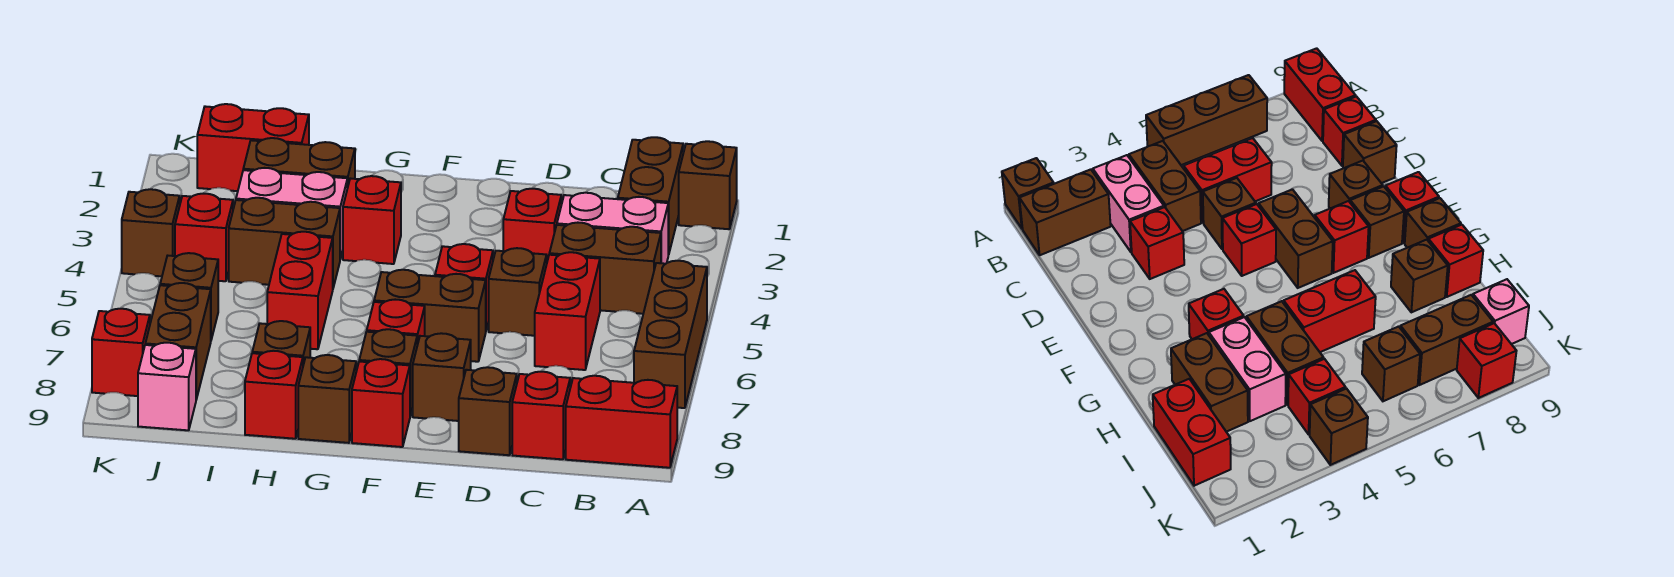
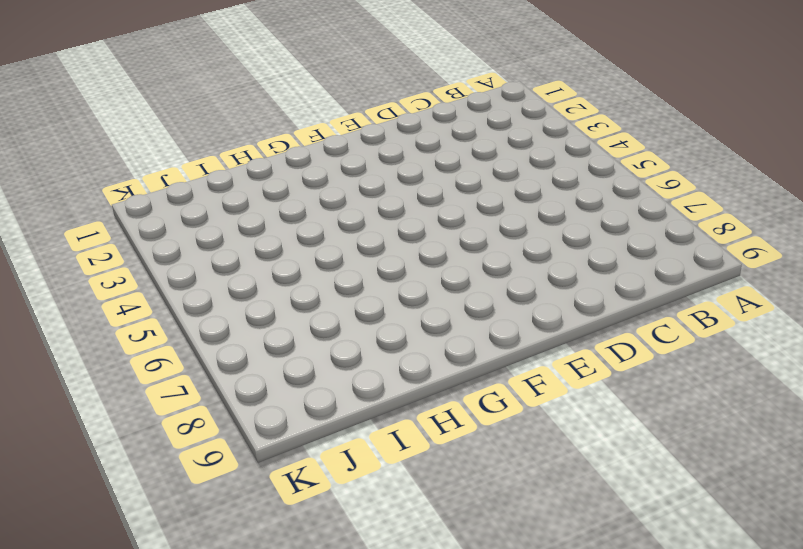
none -> brown 1x1 brick [679,141,737,229]
none -> brown 1x3 brick [634,261,707,408]
none -> red 1x2 brick [566,376,677,468]
none -> brown 1x2 brick [618,137,683,255]

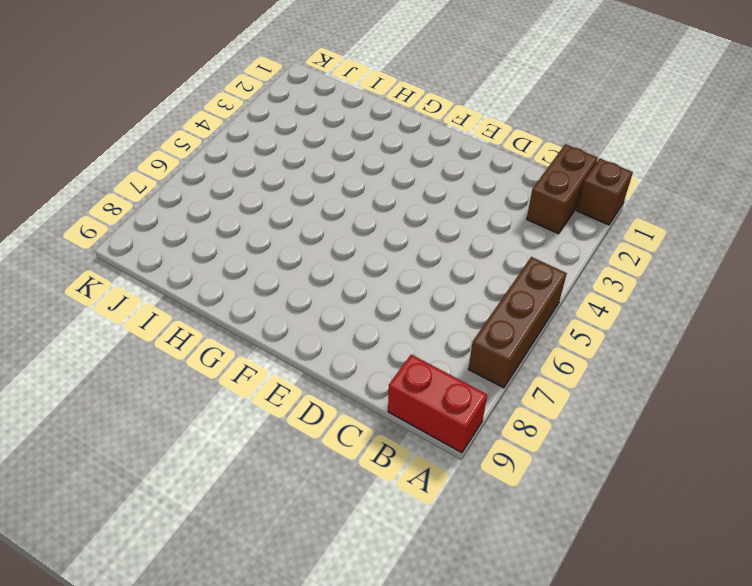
none -> pink 1x2 brick [557,193,668,264]
none -> brown 1x2 brick [549,223,661,314]
none -> red 1x2 brick [535,252,600,370]
none -> red 1x1 brick [512,372,570,459]

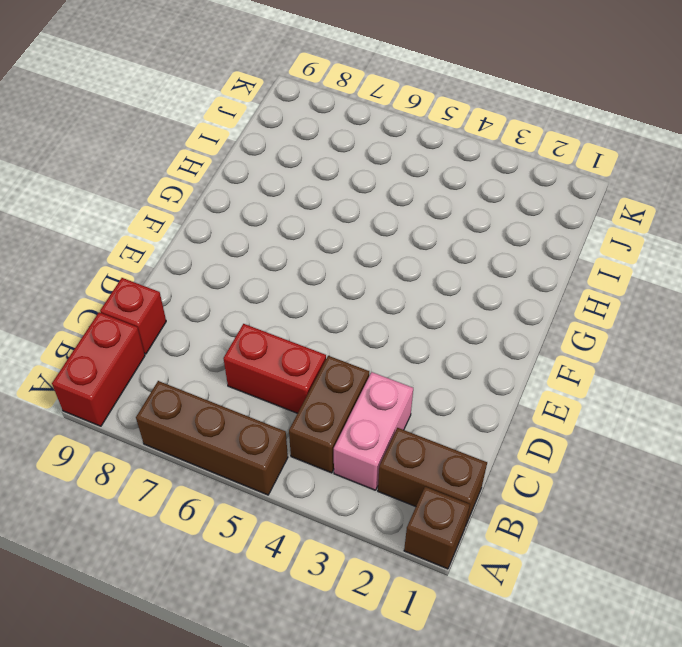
none -> red 1x1 brick [503,189,561,261]
none -> brown 1x1 brick [489,248,547,336]
none -> brown 1x1 brick [459,367,517,455]
none -> red 1x1 brick [435,244,493,330]

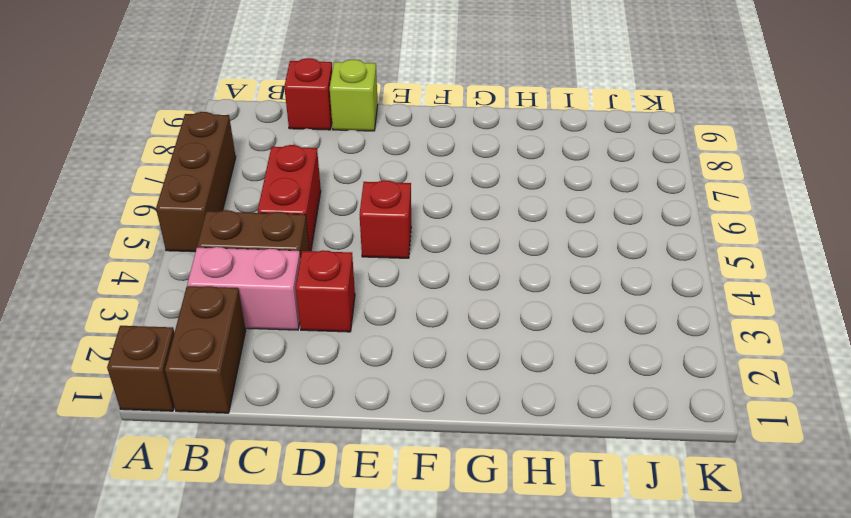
lime 1x1 brick [330,60,378,131] -> brown 1x1 brick [459,367,517,455]
none -> red 1x2 brick [566,376,677,468]
none -> brown 1x1 brick [489,248,547,336]
none -> brown 1x2 brick [374,270,486,362]
none -> brown 1x1 brick [413,333,471,421]

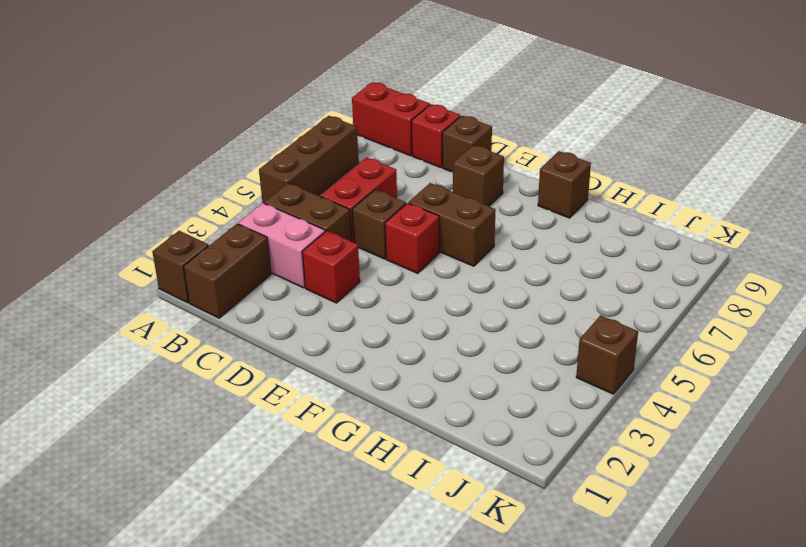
none -> red 1x1 brick [367,300,425,345]
none -> brown 1x1 brick [359,329,417,416]
none -> red 1x1 brick [352,359,410,447]
none -> red 1x1 brick [343,176,401,264]

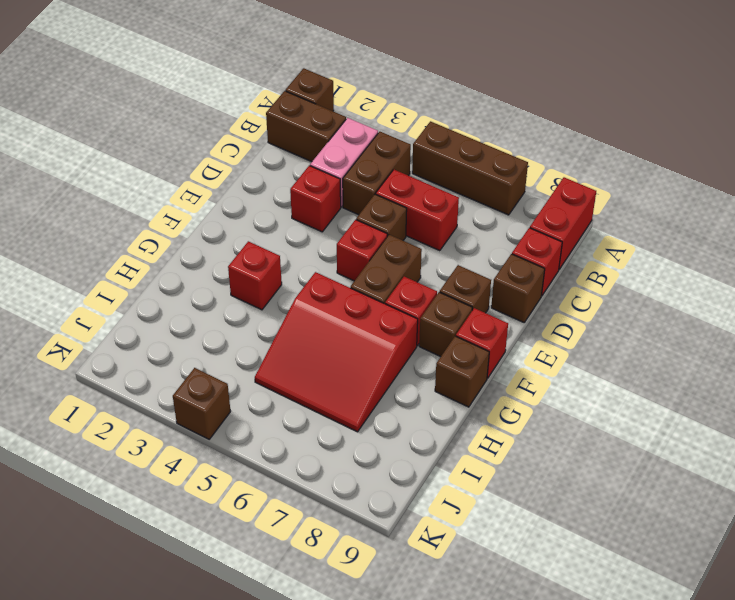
red 3x3 slope [255,272,418,432] -> red 1x2 brick [267,232,333,349]
none -> brown 1x2 brick [243,138,355,188]
none -> pink 1x2 brick [236,168,347,259]
none -> brown 1x2 brick [229,198,340,288]
none -> brown 1x1 brick [252,321,310,365]

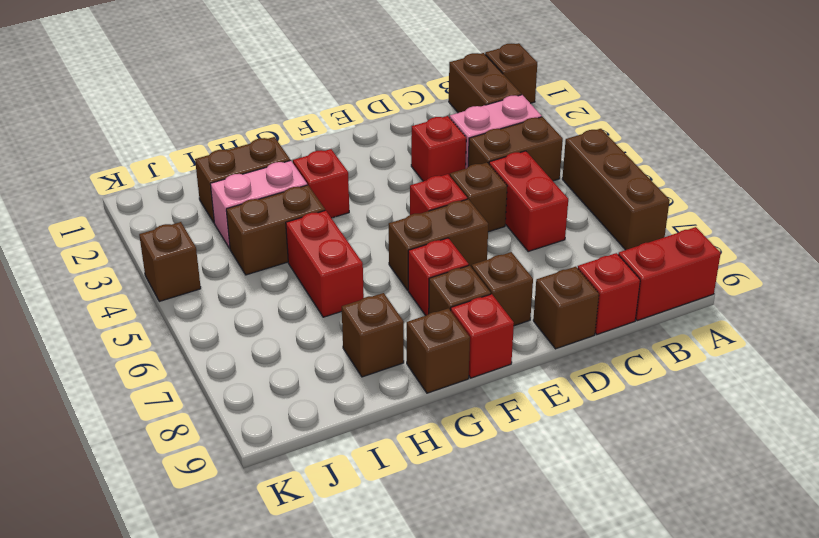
none -> red 1x1 brick [245,351,303,439]
none -> red 1x2 brick [197,104,309,191]
none -> red 1x1 brick [175,194,233,281]
none -> brown 1x1 brick [160,253,218,340]

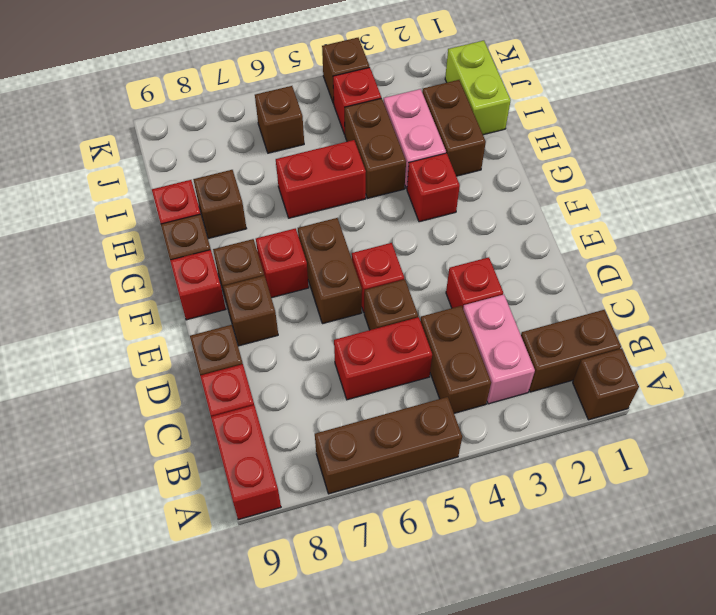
lime 1x2 brick [445,41,511,135] -> red 1x2 brick [197,104,309,191]
none -> brown 1x2 brick [145,283,211,399]
none -> pink 1x1 brick [138,343,196,430]
none -> red 1x1 brick [92,309,150,396]

